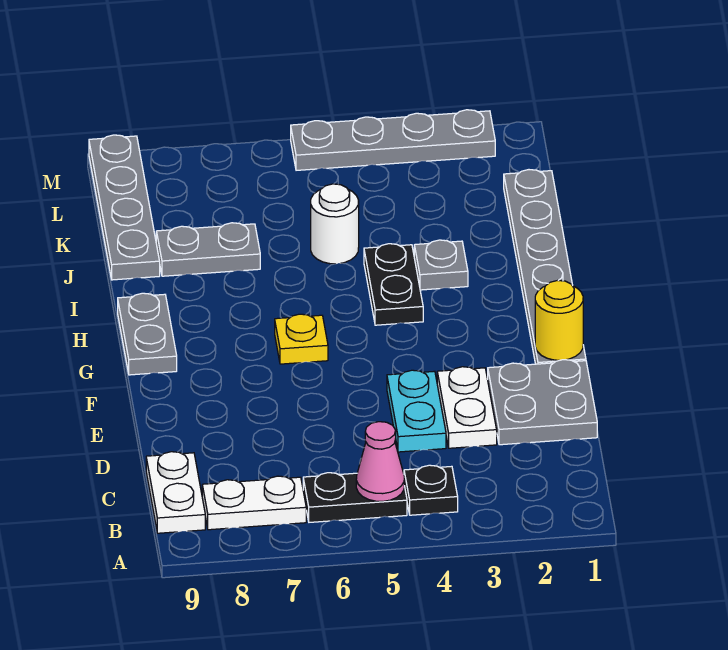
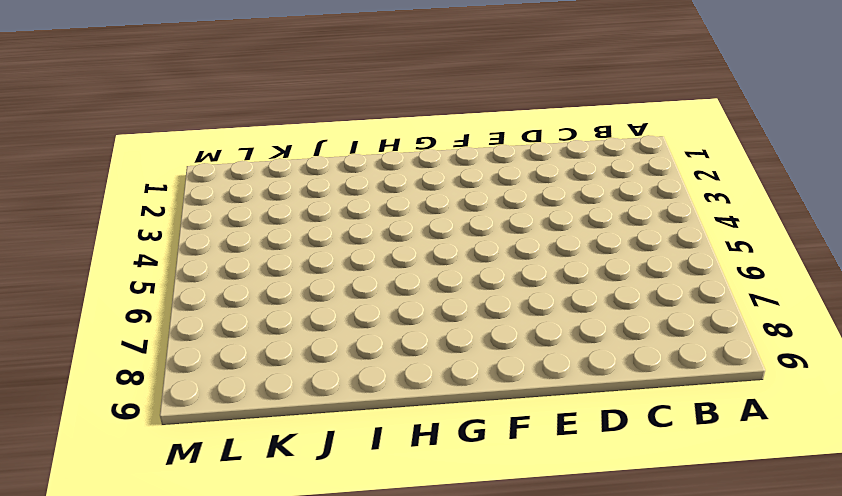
none -> black 1x1 plate [404,465,458,515]
none -> black 1x2 plate [303,473,407,522]
none -> white 1x2 plate [202,476,306,530]

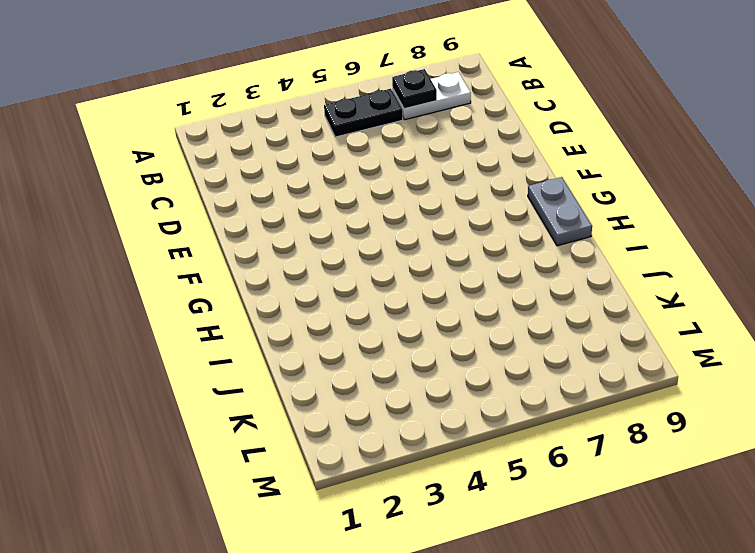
black 1x1 plate [392,69,437,109] -> black 1x1 plate moved to [404,465,458,515]
none -> white 1x2 plate [146,452,205,533]
none -> grey 2x2 plate [488,360,597,445]
none -> white 1x2 plate [437,367,497,448]

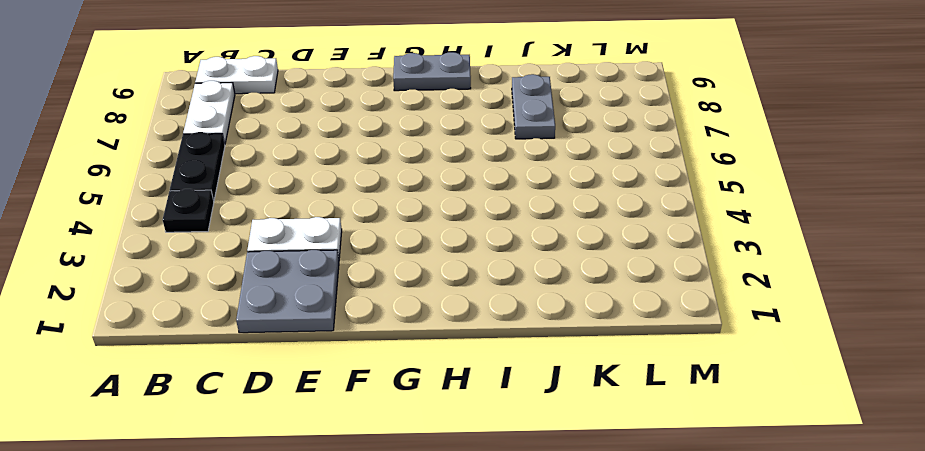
none -> cyan 1x2 plate [387,370,446,452]
none -> grey 1x6 plate [504,170,586,364]
none -> yellow 1x1 plate [275,314,328,364]

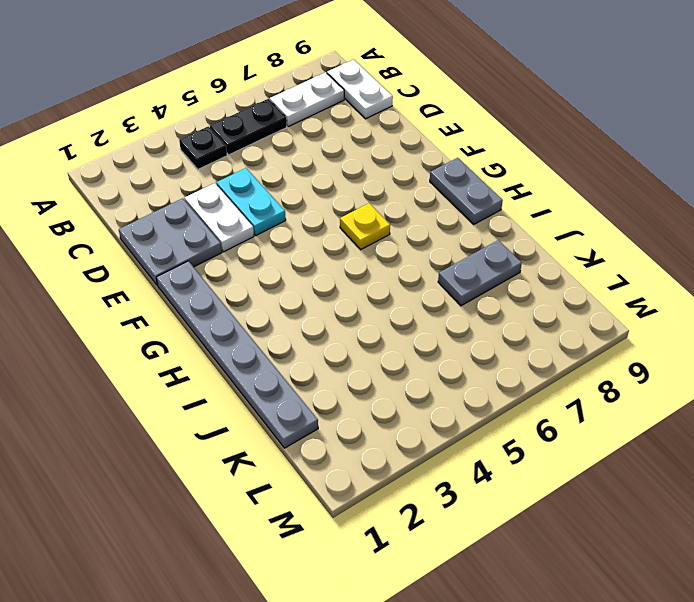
none -> black 1x2 plate [364,244,423,325]
none -> grey 1x1 plate [414,240,468,290]
none -> white 1x1 round brick [311,184,359,264]

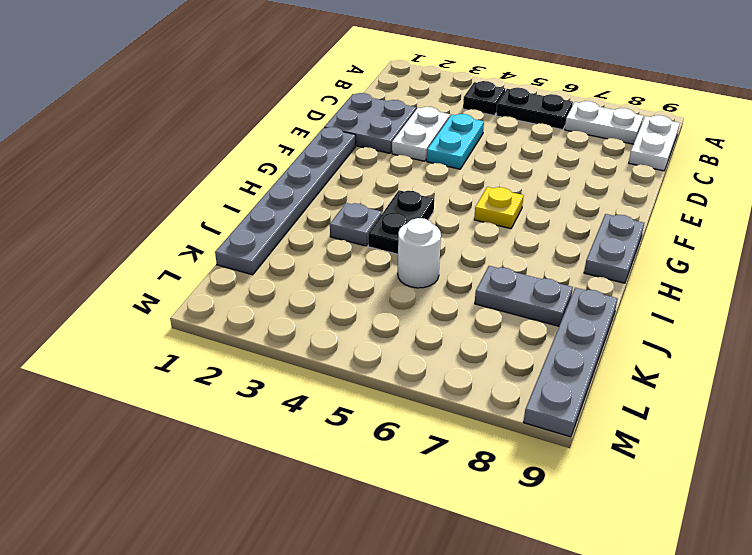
none -> grey 1x4 plate [291,110,495,170]
none -> pink 1x1 cone [356,422,404,501]
none -> yellow 1x1 round brick [535,280,583,360]

